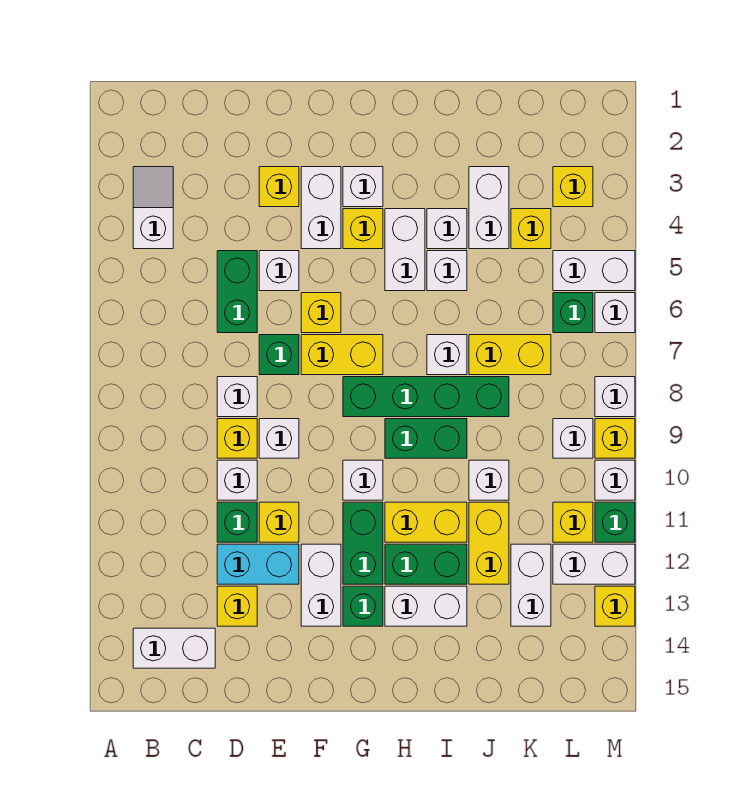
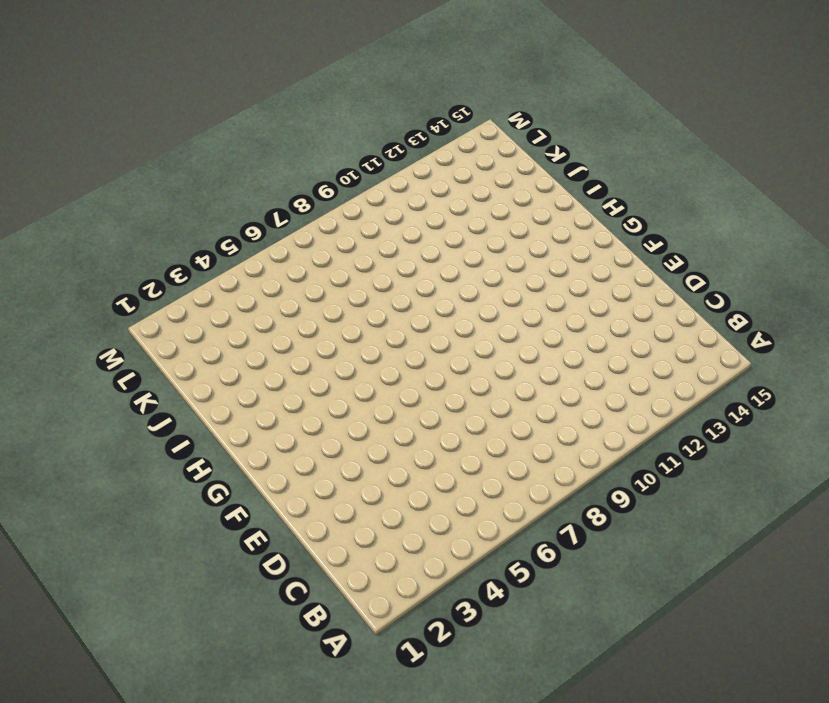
none -> white 1x2 slope [133,167,173,249]
none -> white 1x2 brick [133,628,215,668]
none -> green 1x2 brick [217,251,257,333]
none -> white 1x1 brick [217,377,257,417]

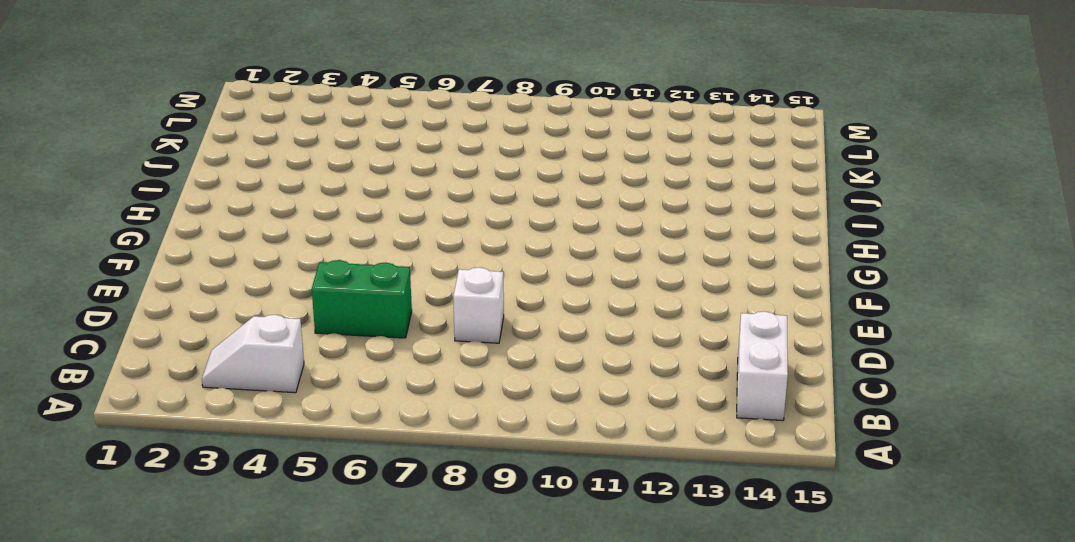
none -> yellow 1x1 brick [217,419,257,458]
none -> white 1x1 brick [217,460,257,500]
none -> green 1x1 brick [217,502,257,542]
none -> cyan 1x2 brick [217,544,299,584]

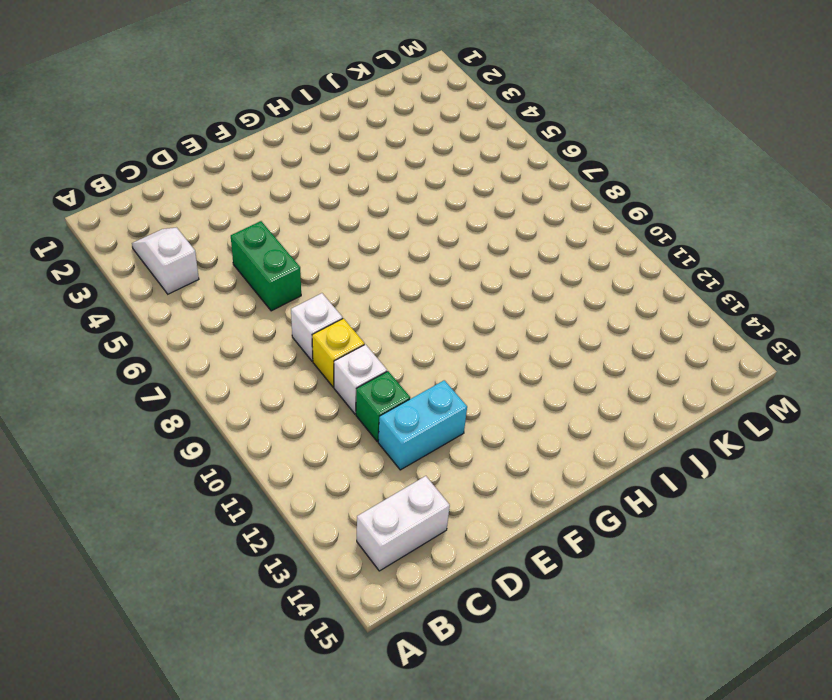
none -> yellow 1x1 brick [217,586,257,626]
none -> yellow 1x1 brick [259,167,299,207]
none -> white 1x1 brick [259,251,299,291]
none -> green 1x1 brick [259,335,299,375]

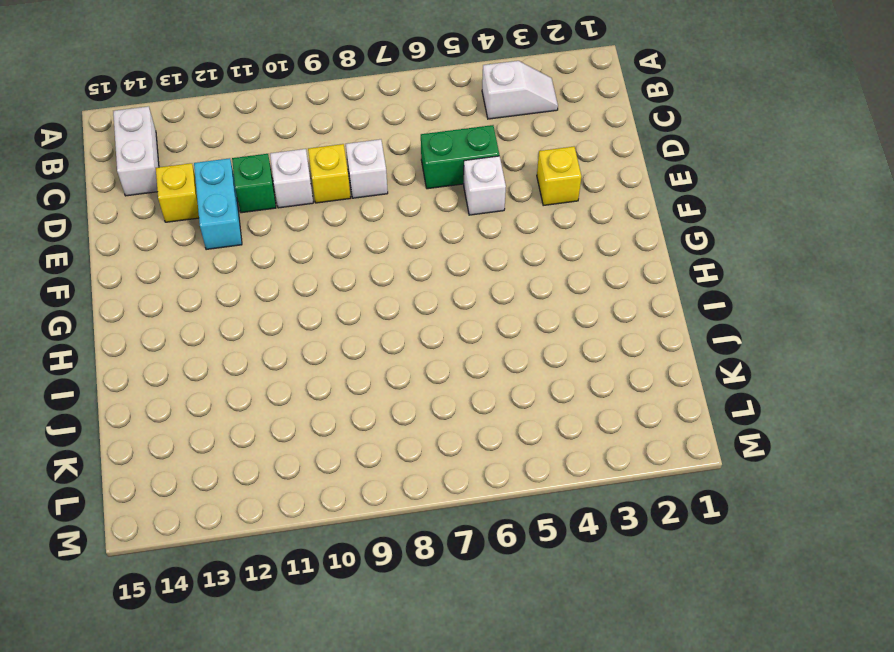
none -> green 1x1 brick [259,335,299,375]
none -> white 1x1 brick [259,419,299,458]
none -> yellow 1x1 brick [259,502,299,542]
none -> white 1x2 brick [301,167,341,249]

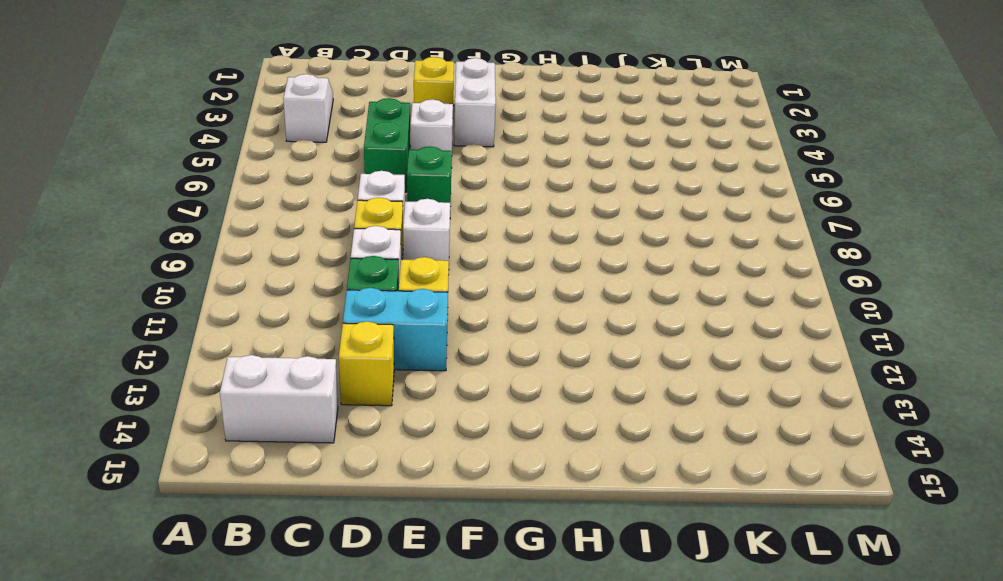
none -> yellow 1x1 brick [301,293,341,333]
none -> yellow 1x2 brick [301,335,383,375]
none -> white 1x2 brick [301,544,341,626]
none -> white 1x1 brick [343,167,383,207]

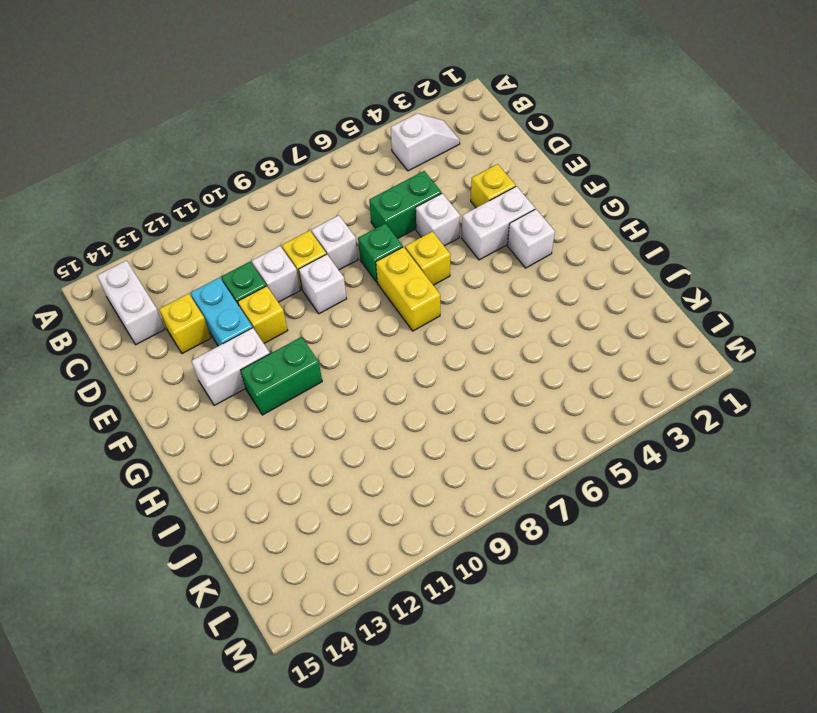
none -> yellow 1x1 brick [343,209,383,249]
none -> green 1x4 brick [343,377,509,417]
none -> white 1x1 brick [343,460,383,500]
none -> green 1x1 brick [343,586,383,626]

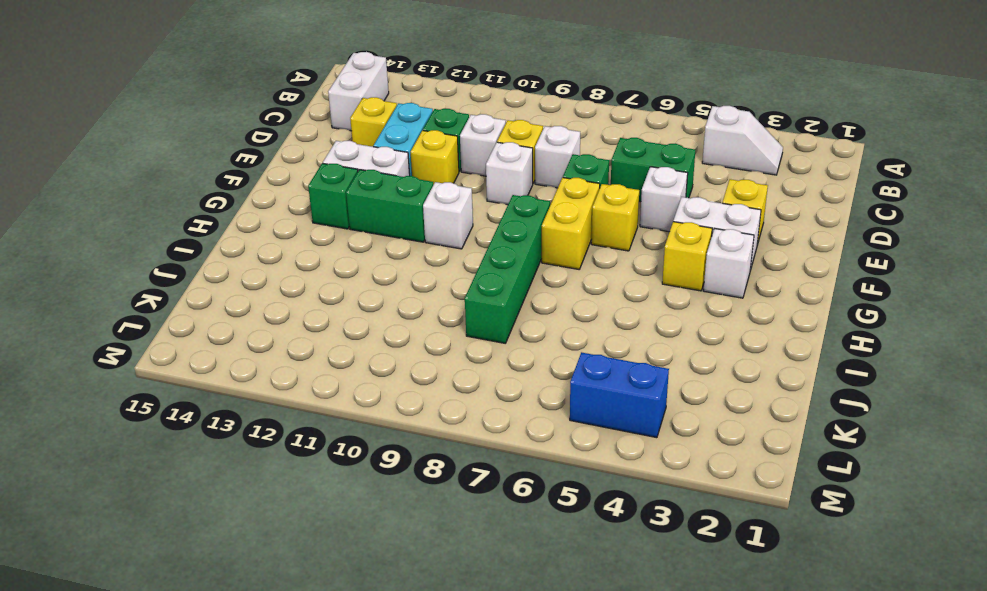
blue 1x2 brick [570,352,669,438] -> white 1x2 brick [553,251,635,291]
none -> white 1x2 brick [385,209,425,291]
none -> green 1x2 brick [385,419,467,458]
none -> yellow 1x2 brick [385,502,467,542]
none -> green 1x2 brick [385,544,467,584]

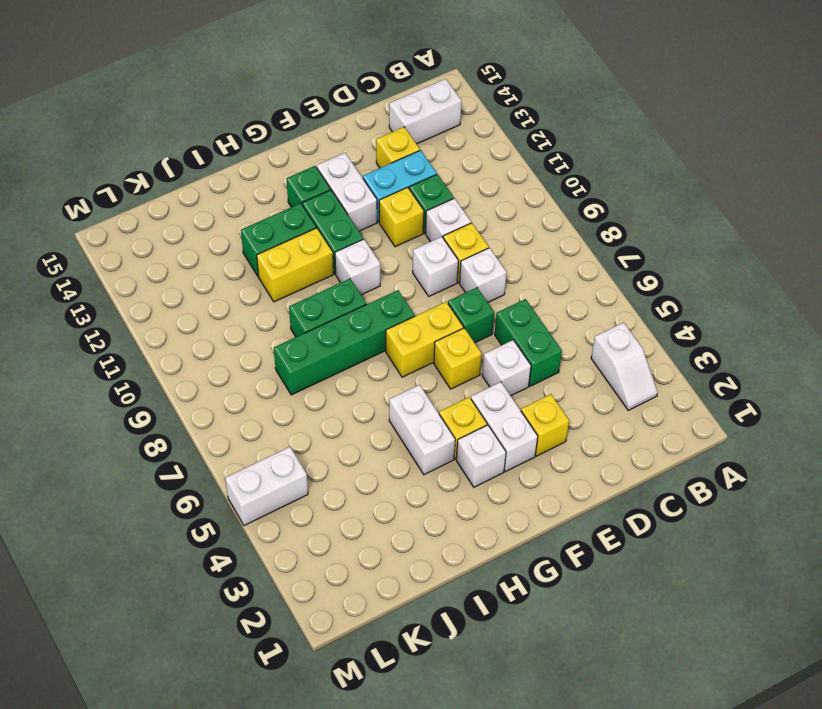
none -> white 1x2 brick [385,586,467,626]
none -> white 1x1 brick [427,209,467,249]
none -> white 1x1 brick [427,251,467,291]
none -> white 1x1 brick [427,335,467,375]

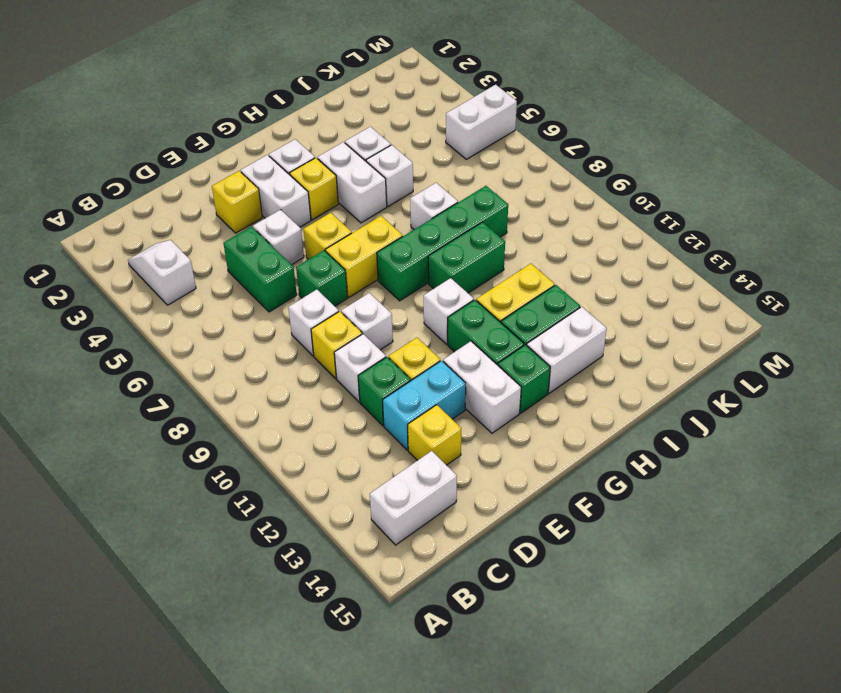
none -> white 1x2 brick [469,167,509,249]
none -> yellow 1x2 brick [469,335,551,375]
none -> white 1x1 brick [469,460,509,500]
none -> yellow 1x2 brick [469,502,509,584]

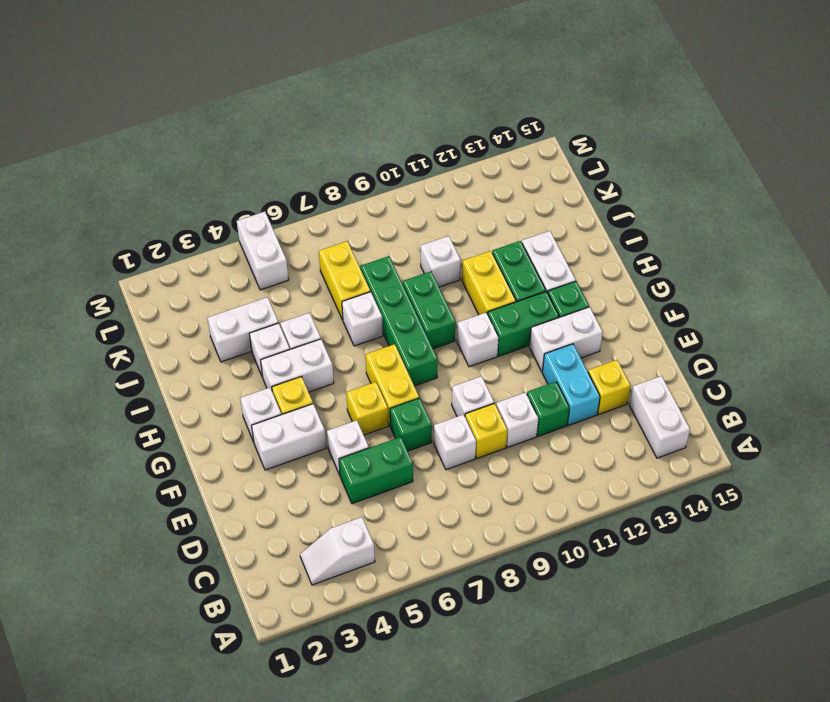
none -> yellow 1x1 brick [259,167,299,207]
none -> yellow 1x1 brick [259,502,299,542]
none -> yellow 1x2 brick [469,502,509,584]
none -> yellow 1x1 brick [511,209,551,249]

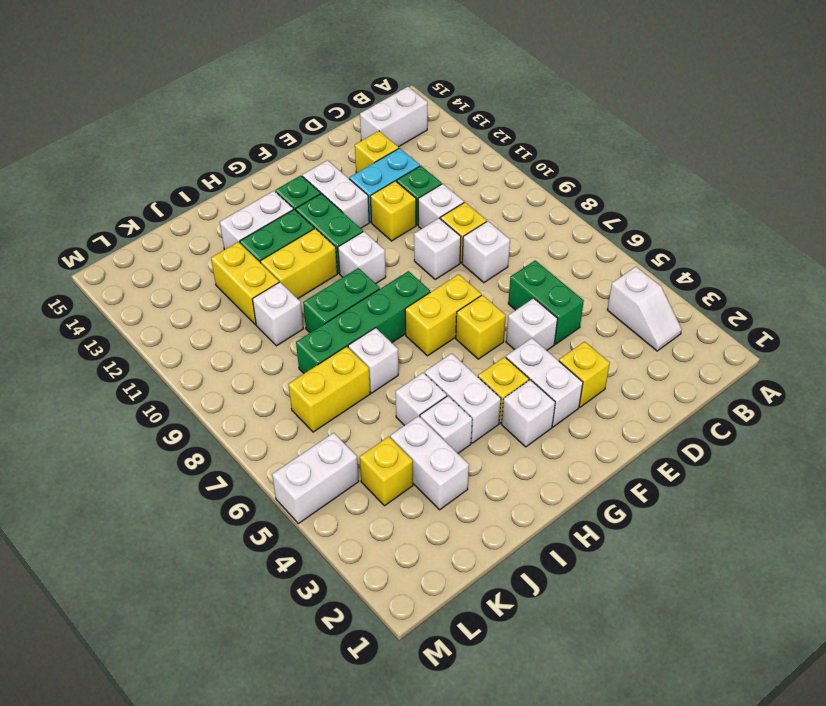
none -> green 1x1 brick [259,335,299,375]
none -> white 1x2 brick [511,544,551,626]
none -> yellow 1x1 brick [553,167,593,207]
none -> green 1x1 brick [553,293,593,333]

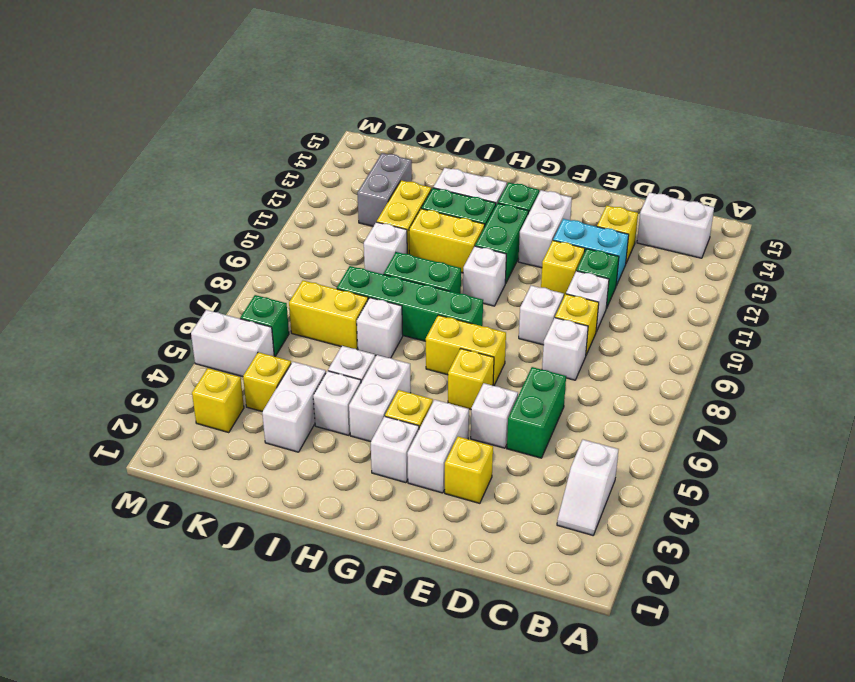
grey 1x2 brick [357,153,412,226] -> white 1x2 brick [511,544,551,626]
none -> green 1x1 brick [259,335,299,375]
none -> white 1x1 brick [553,419,593,458]
none -> yellow 1x1 brick [553,502,593,542]
none -> white 1x2 brick [553,544,635,584]

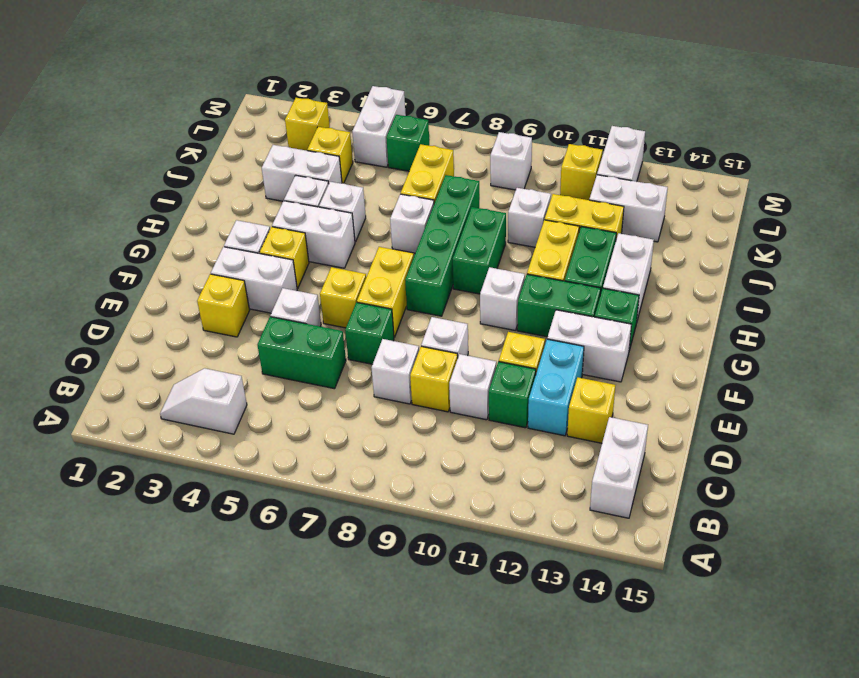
none -> white 1x1 brick [595,293,635,333]
none -> white 1x1 brick [595,377,635,417]
none -> yellow 1x1 brick [595,419,635,458]
none -> white 1x1 brick [595,460,635,500]

